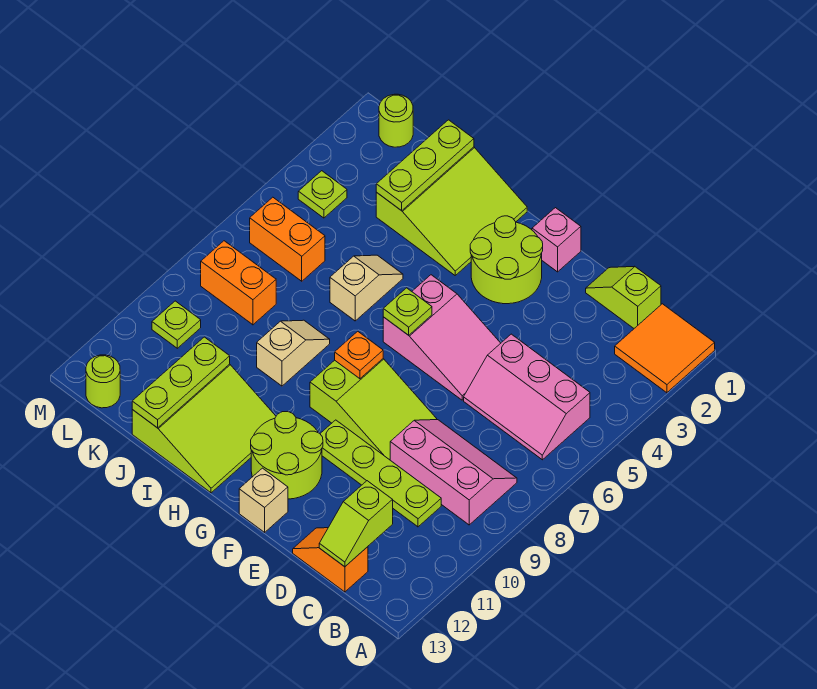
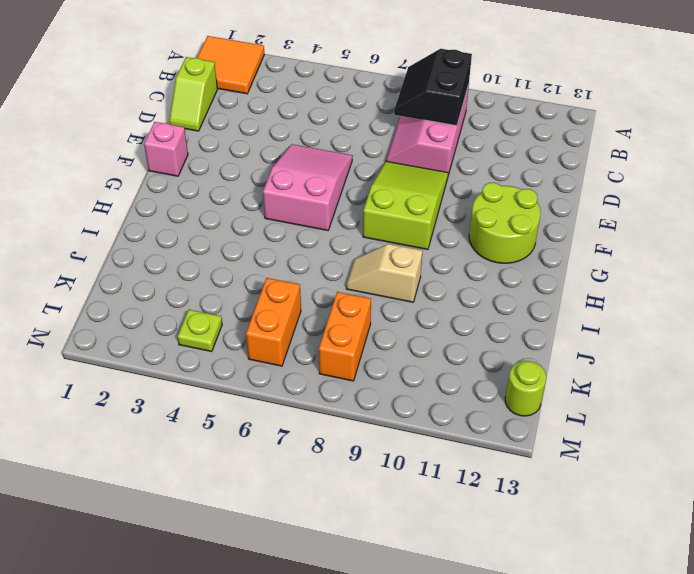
black 2x2 slope [394,49,472,126] -> none
none -> pink 2x3 slope [464,334,590,460]
none -> lime 1x4 plate [320,420,441,527]
none -> orange 1x2 slope [293,528,368,592]

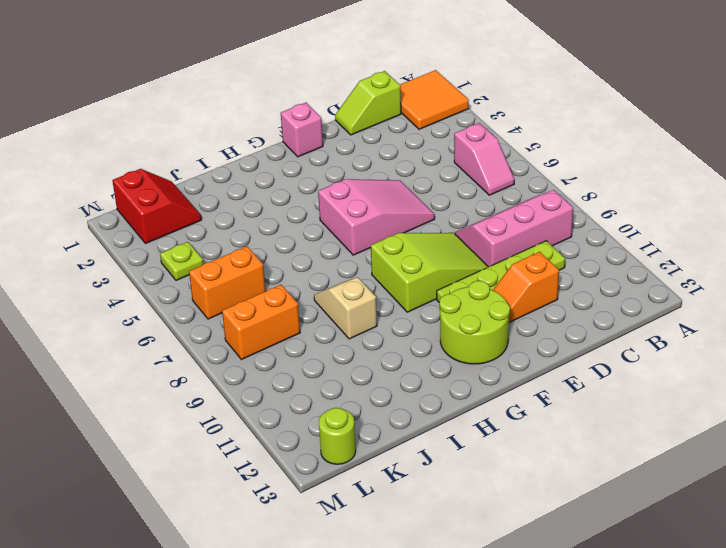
pink 1x2 slope [454,123,515,195] -> pink 2x3 slope [464,334,590,460]
orange 1x2 slope [493,252,559,322] -> orange 1x2 slope moved to [293,528,368,592]
red 2x2 slope [112,169,202,244] -> lime 1x1 round brick [379,94,413,147]
none -> lime 2x2 round brick [470,216,543,304]
none -> tan 1x1 brick [239,468,288,532]
none -> lime 3x3 slope [376,147,527,275]

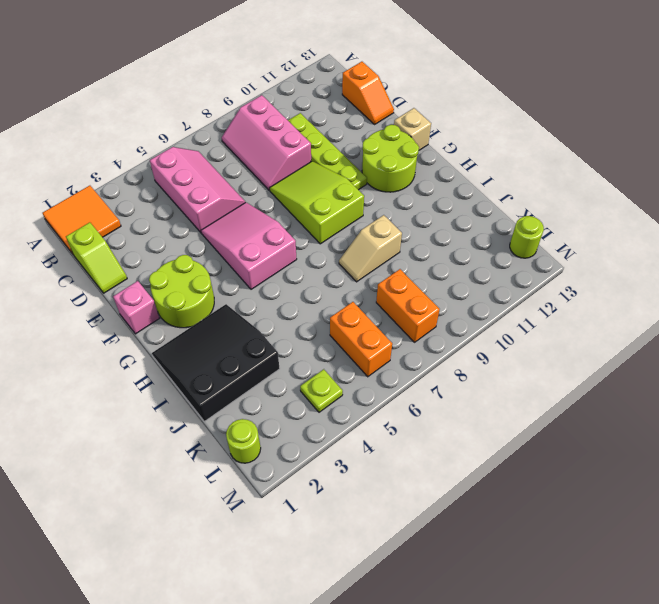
black 3x3 slope [152,304,280,421] -> lime 3x3 slope [376,147,527,275]
none -> lime 3x3 slope [132,364,276,493]
none -> tan 1x2 slope [330,255,403,321]
none -> lime 1x1 plate [152,301,201,348]

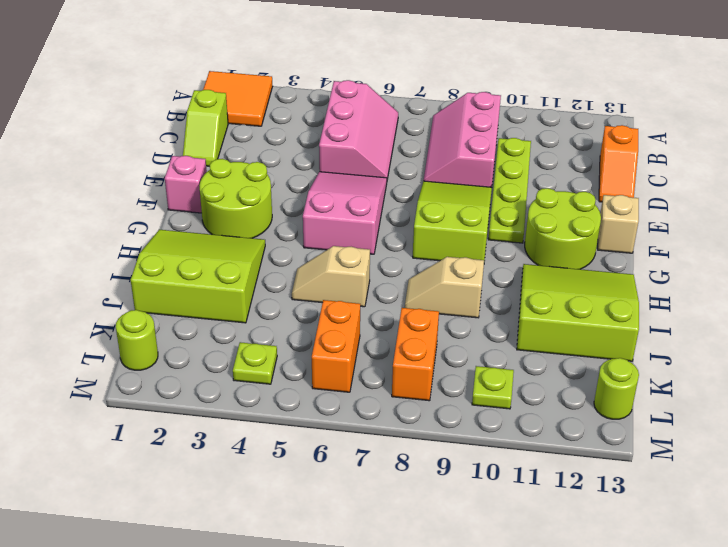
none -> lime 1x2 slope [319,481,393,567]
none -> lime 1x1 plate [383,288,432,335]
none -> orange 1x1 plate [335,331,383,379]

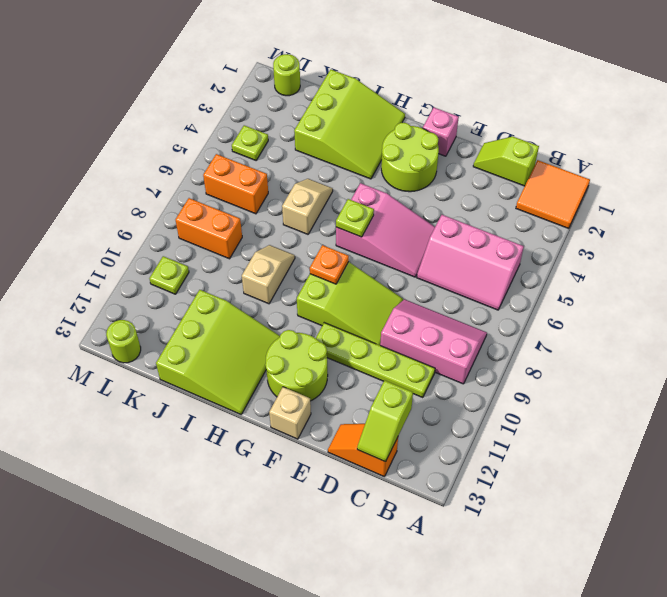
none -> lime 1x3 plate [376,120,474,211]
none -> lime 1x3 plate [132,337,230,428]

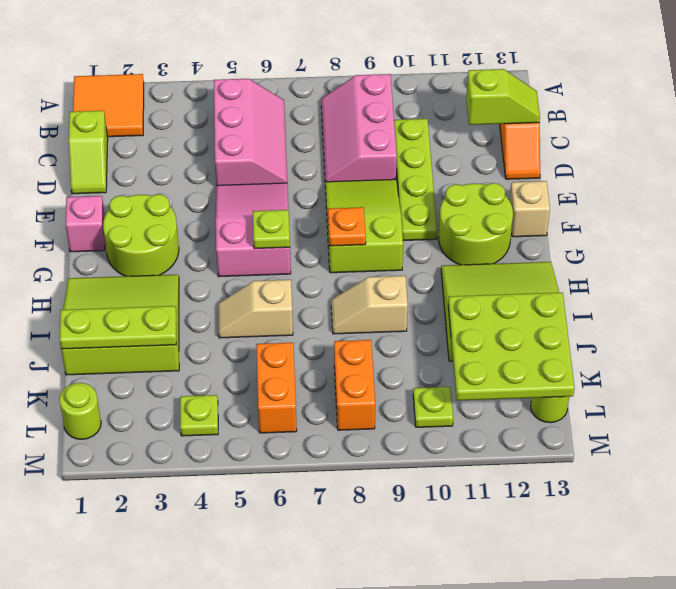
lime 3x3 plate [448,293,575,401] -> lime 1x3 plate [132,337,230,428]

